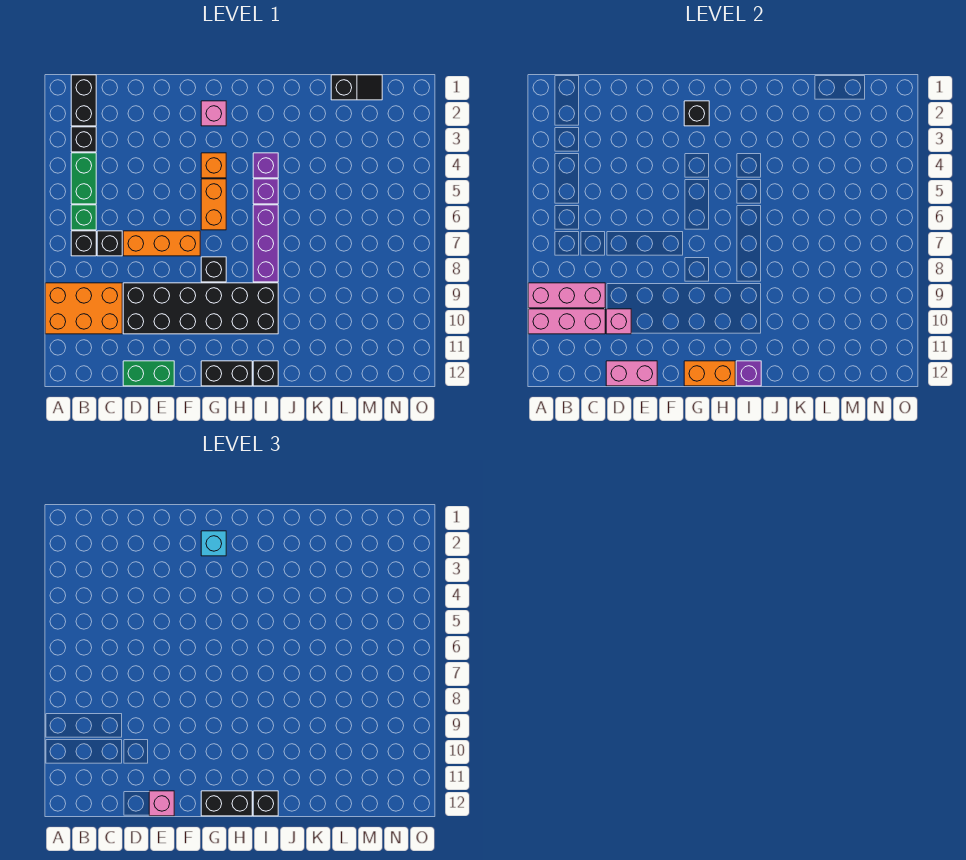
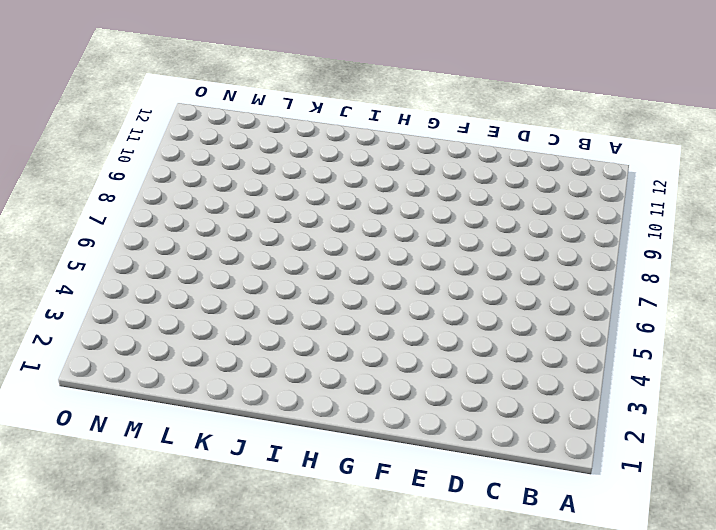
none -> orange 2x3 brick [45,283,122,334]
none -> black 1x2 brick [71,75,96,126]
none -> black 1x1 brick [71,127,96,152]
none -> green 1x2 brick [71,153,96,204]

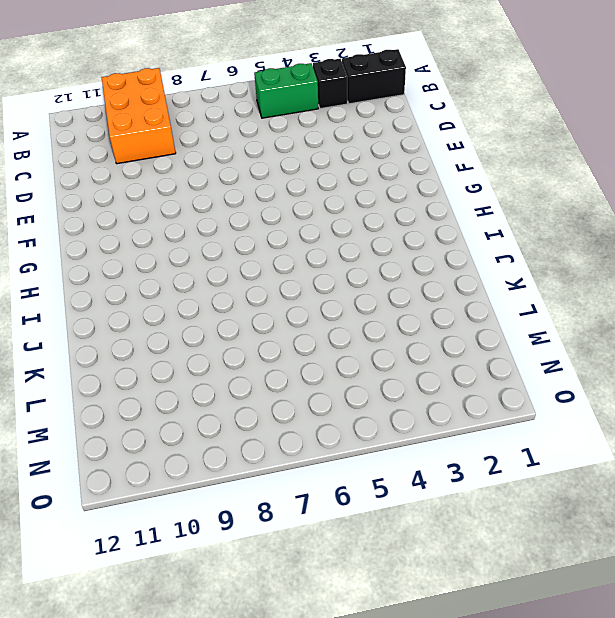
none -> green 1x1 brick [71,205,96,230]
none -> black 1x1 brick [71,231,96,256]
none -> black 1x1 brick [97,231,122,256]
none -> orange 1x3 brick [123,231,200,256]

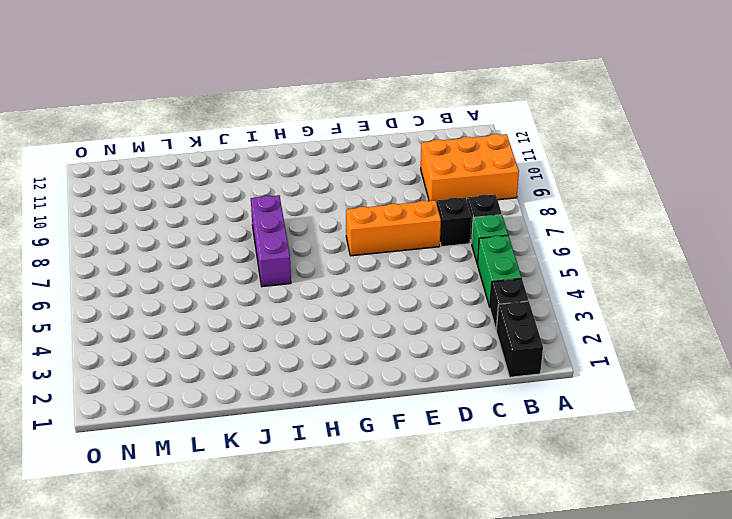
none -> black 2x6 brick [123,283,278,334]
none -> green 1x2 brick [123,361,174,386]
none -> pink 1x1 brick [201,101,226,126]
none -> orange 1x1 brick [201,153,226,178]

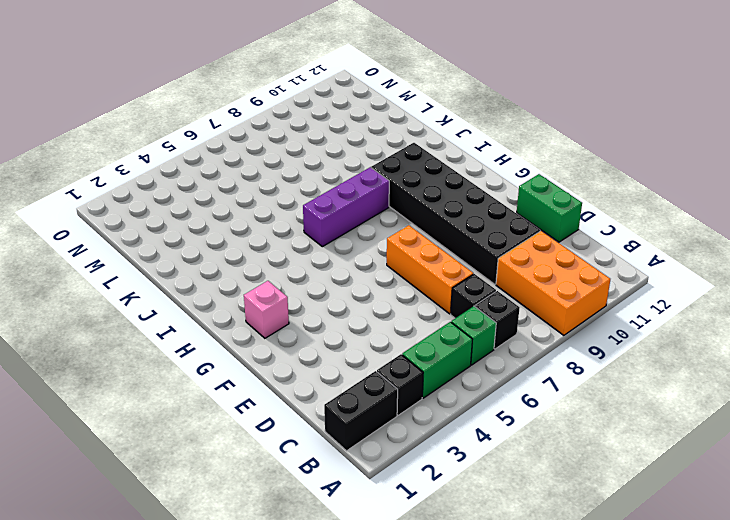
none -> orange 1x1 brick [201,153,226,178]
none -> orange 1x2 brick [201,179,226,230]
none -> black 1x1 brick [201,257,226,282]
none -> black 1x2 brick [201,361,252,386]

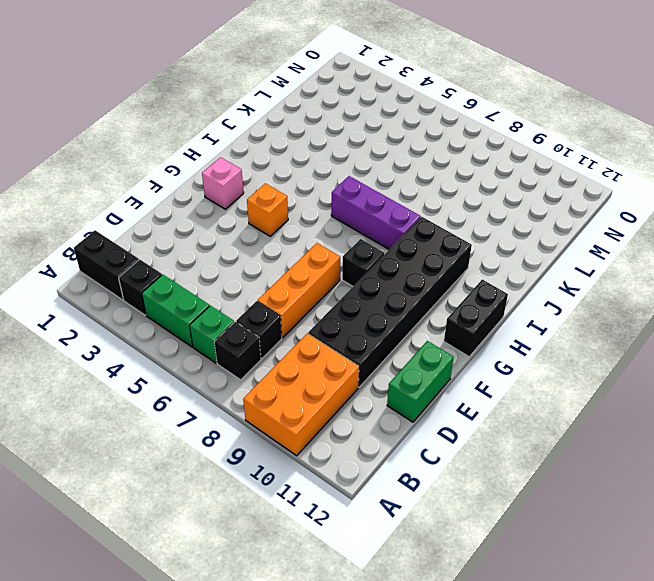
none -> orange 1x2 brick [201,179,226,230]
none -> purple 1x1 brick [253,153,278,178]
none -> purple 1x1 brick [253,179,278,204]
none -> black 1x1 brick [253,361,278,386]

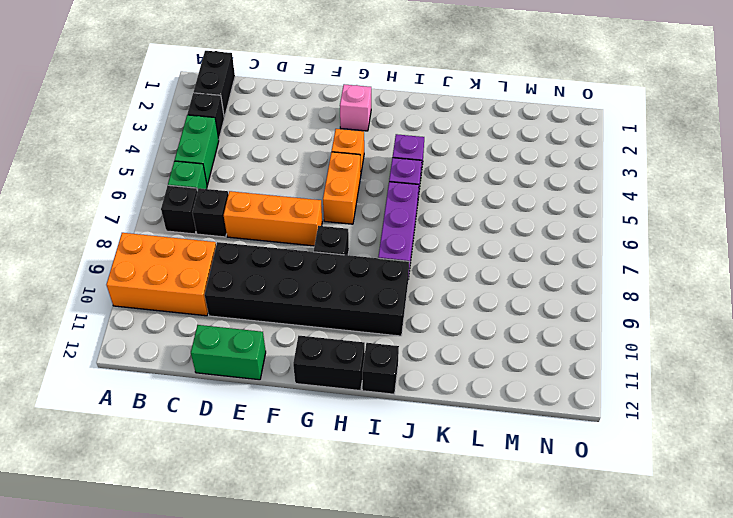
none -> black 1x2 slope [331,75,382,100]
none -> pink 1x3 brick [528,283,605,308]
none -> pink 1x3 brick [528,309,605,334]
none -> pink 1x1 brick [606,309,631,334]

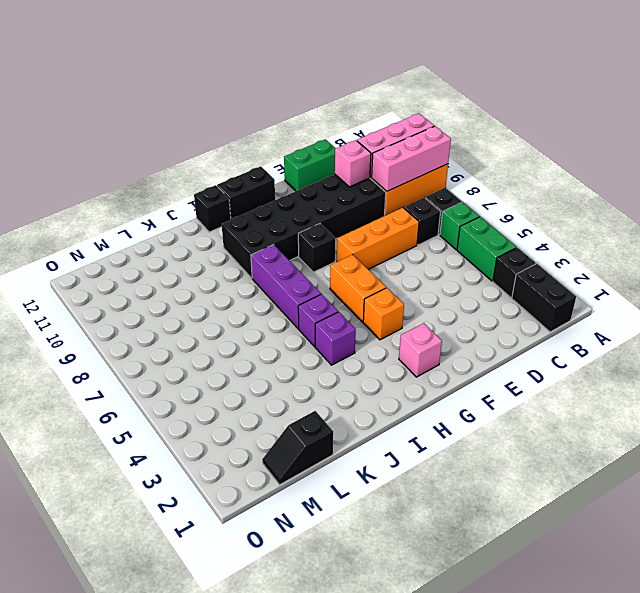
none -> pink 1x2 brick [606,361,657,386]
none -> black 1x1 brick [684,101,709,126]
none -> orange 1x2 brick [684,361,735,386]
none -> purple 1x1 brick [736,361,761,386]

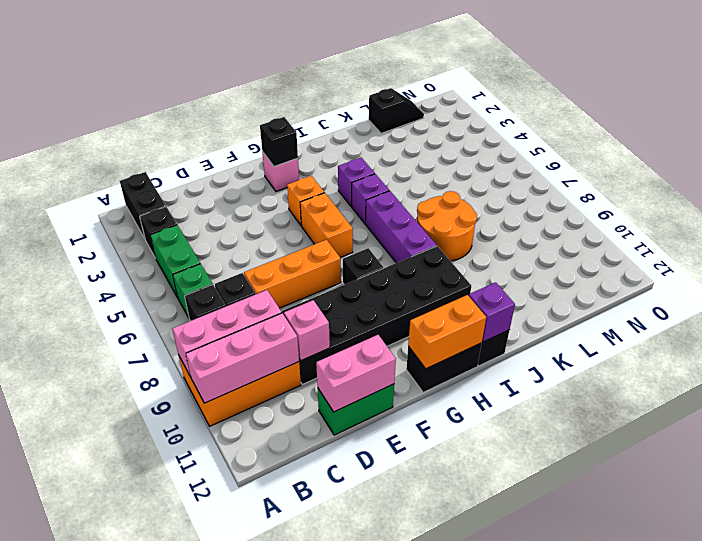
orange 2x2 round brick [417,191,477,261] -> none
none -> pink 1x1 brick [149,791,174,816]
none -> cyan 1x1 brick [201,531,226,556]
none -> black 1x2 brick [201,791,252,816]
none -> black 1x1 brick [253,791,278,816]

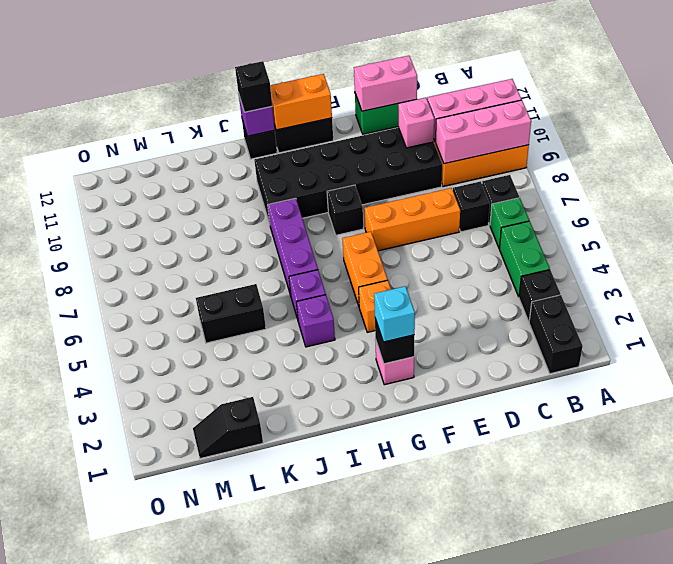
black 1x2 brick [196,284,266,343] -> black 1x2 brick moved to [201,791,252,816]
none -> pink 1x1 brick [149,791,174,816]

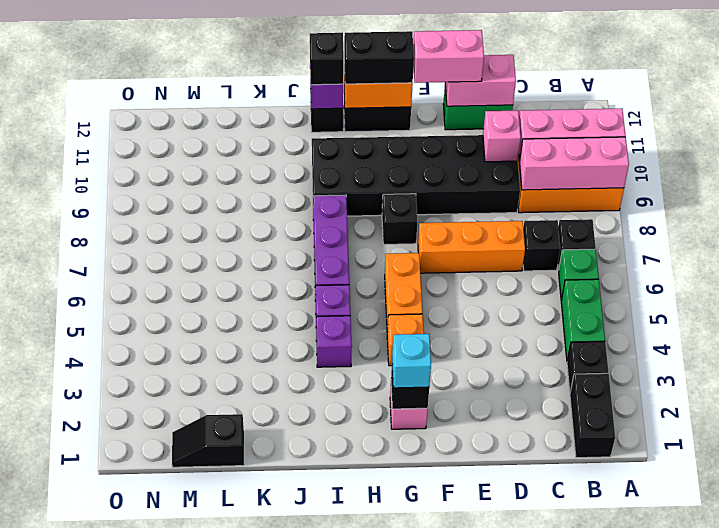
pink 1x2 brick [413,30,484,83] -> pink 1x1 brick [149,791,174,816]

